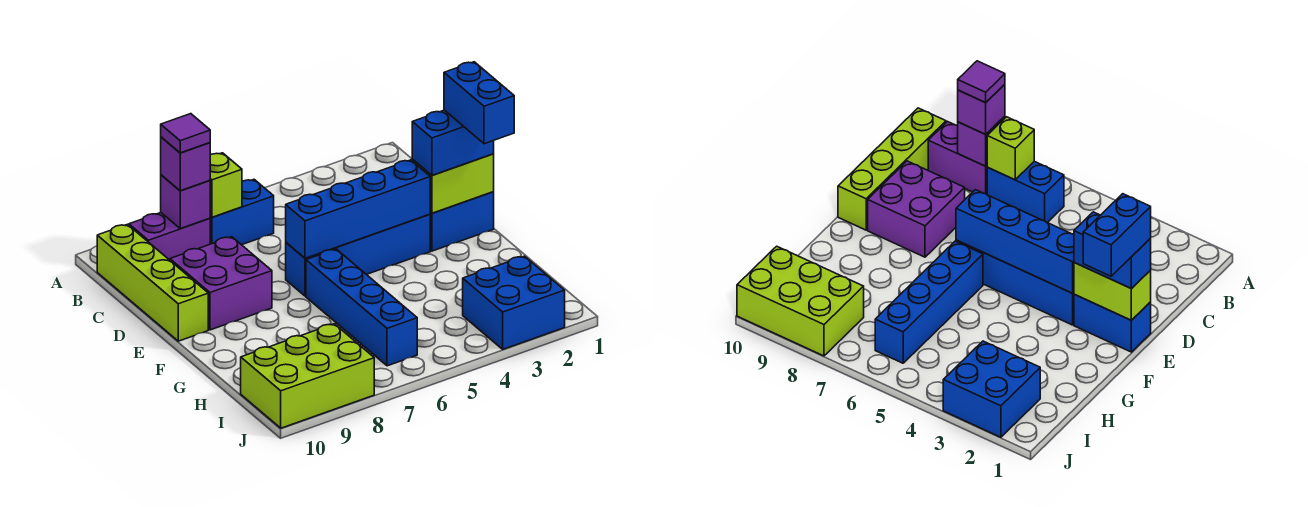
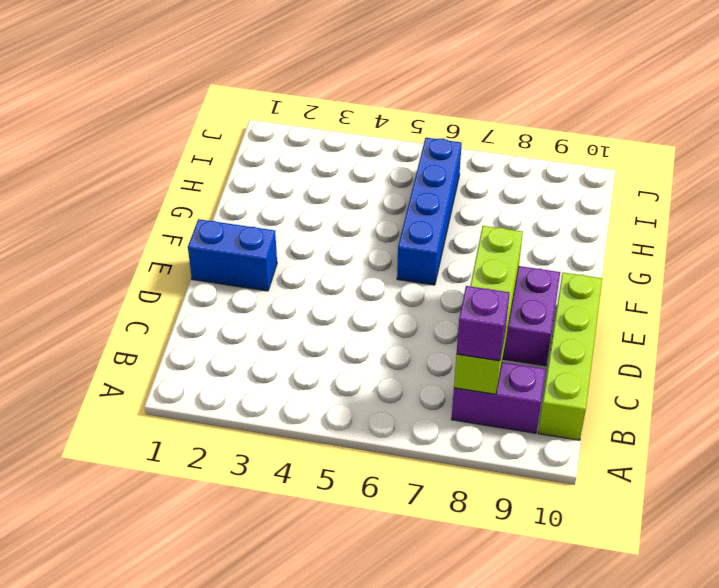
lime 1x4 brick [454,226,523,394] -> purple 1x1 brick [161,175,210,229]
none -> blue 1x2 brick [210,180,274,245]
none -> blue 1x4 brick [286,214,430,296]
none -> blue 2x2 brick [463,256,565,349]

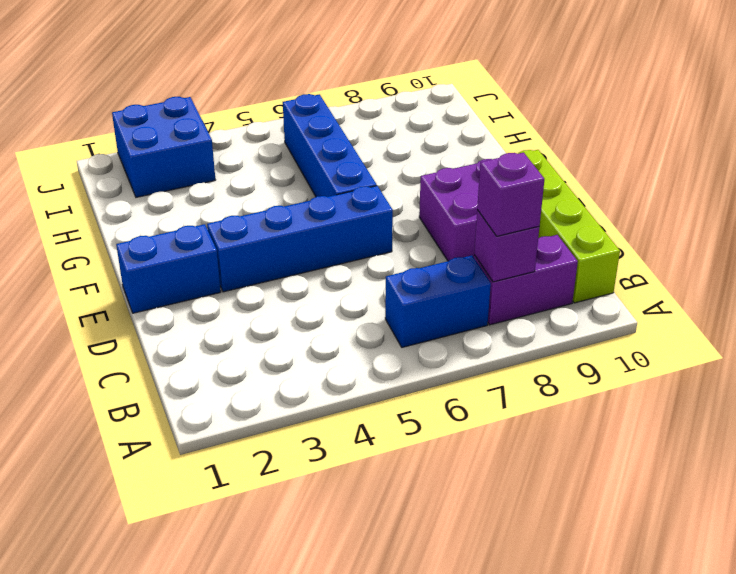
none -> lime 2x3 brick [241,324,374,428]
none -> lime 1x1 brick [210,153,242,217]
none -> lime 1x2 brick [412,154,494,213]

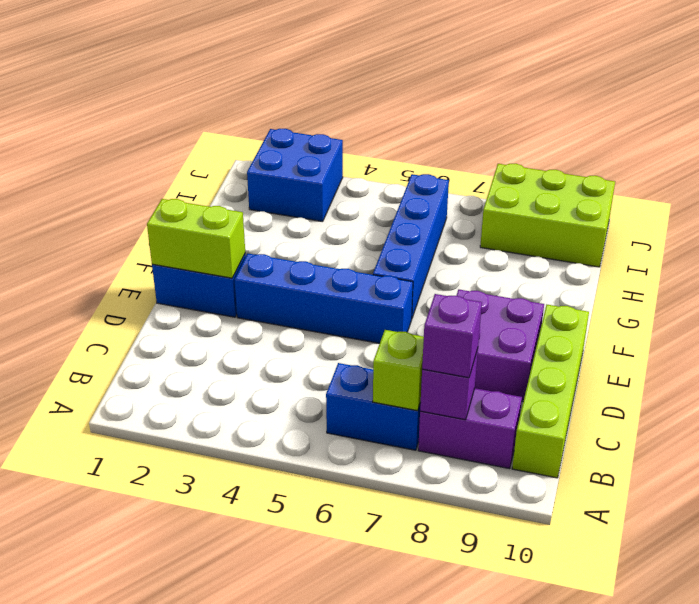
none -> blue 1x4 brick [286,160,430,258]
none -> blue 1x2 brick [412,110,494,175]
none -> purple 1x1 tile [161,114,210,153]

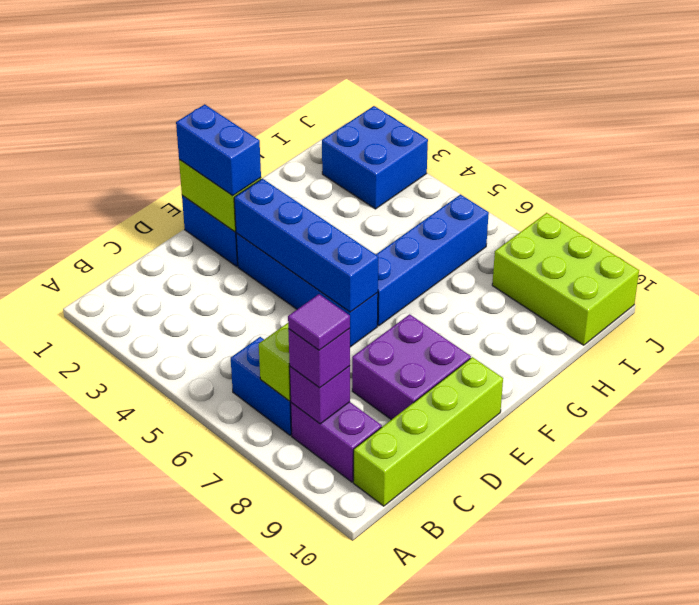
none -> blue 1x2 brick [444,62,514,144]

